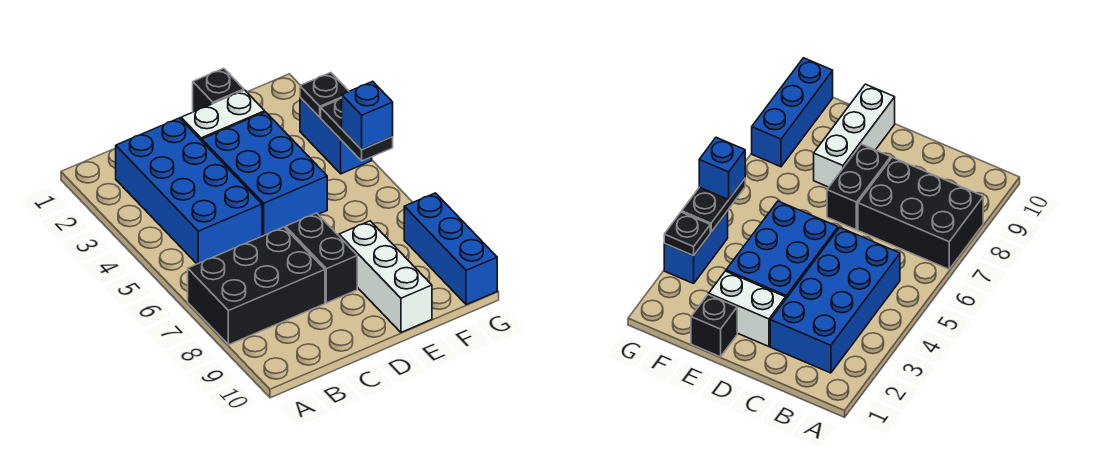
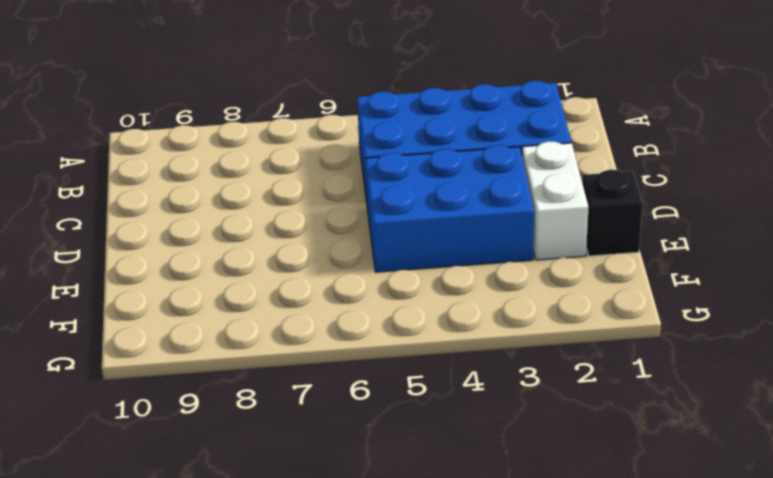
none -> black 2x3 brick [188,227,325,345]
none -> black 1x2 brick [286,213,357,303]
none -> white 1x3 brick [339,221,432,332]

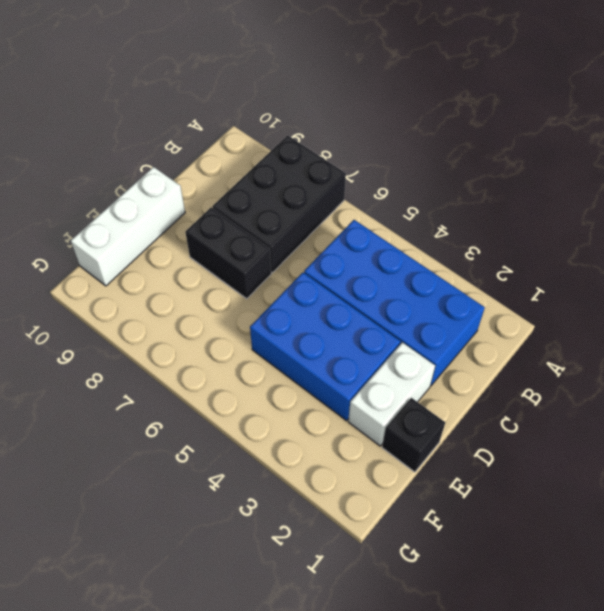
white 1x3 brick [71,167,185,286] -> white 1x3 brick turned to [339,221,432,332]
none -> blue 1x2 brick [300,98,372,174]
none -> blue 1x3 brick [404,193,497,305]
none -> black 1x1 plate [300,73,349,117]

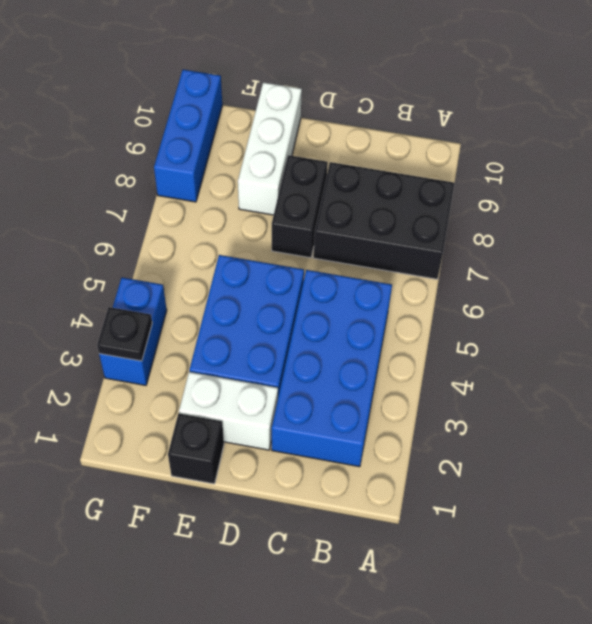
none -> black 1x2 plate [321,98,393,161]
none -> blue 1x1 brick [342,81,393,150]

